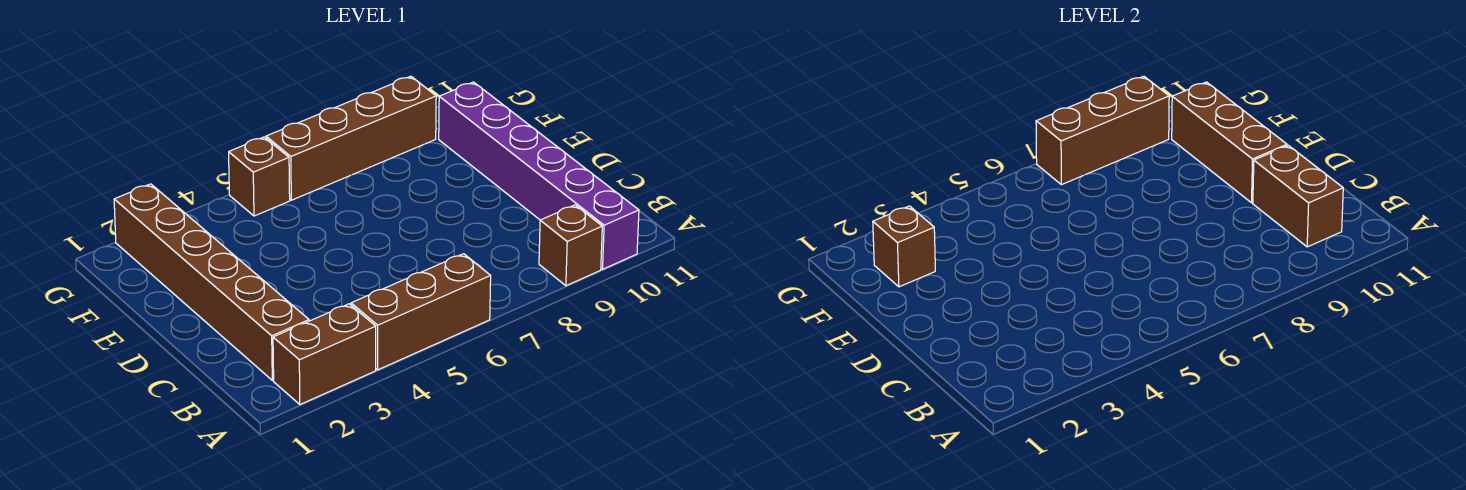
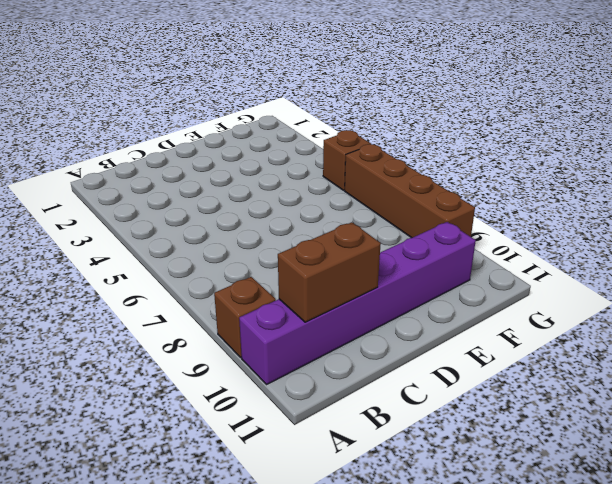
none -> brown 1x2 brick [273,304,376,405]
none -> brown 1x3 brick [351,254,491,370]

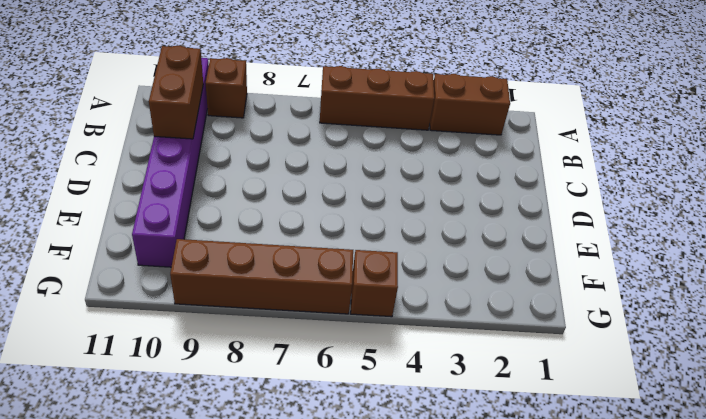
none -> brown 1x6 brick [114,184,309,380]
none -> brown 1x3 brick [1172,82,1287,203]

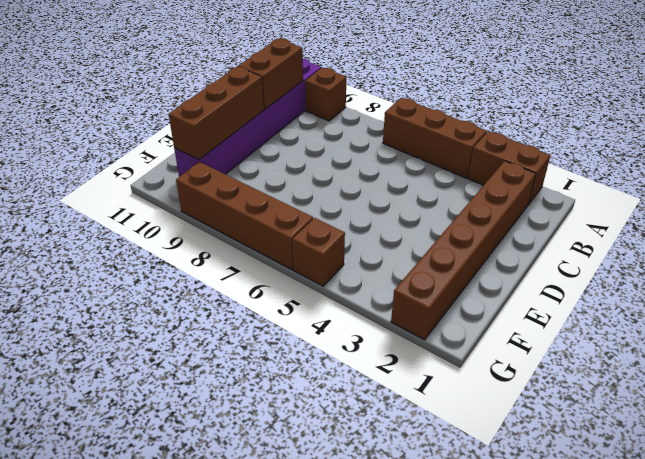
none -> brown 1x1 brick [873,206,935,287]
none -> brown 1x3 brick [1036,76,1169,185]

